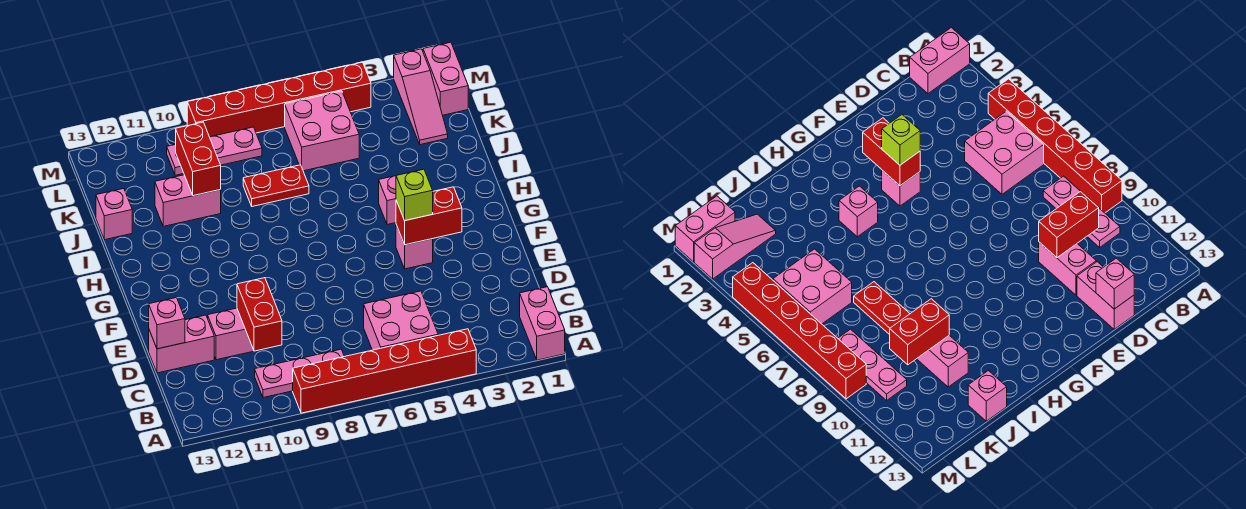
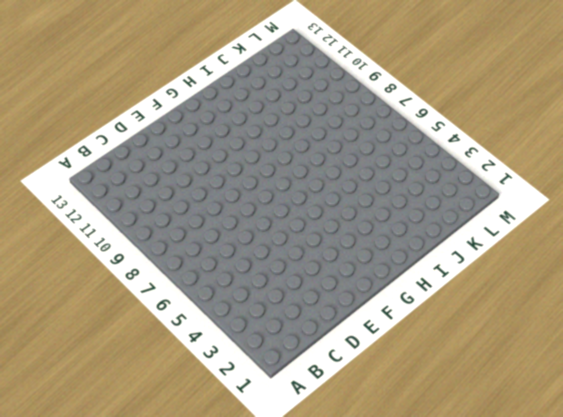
none -> pink 1x2 brick [520,287,565,360]
none -> red 1x6 brick [293,329,476,413]
none -> pink 2x2 brick [364,291,438,350]

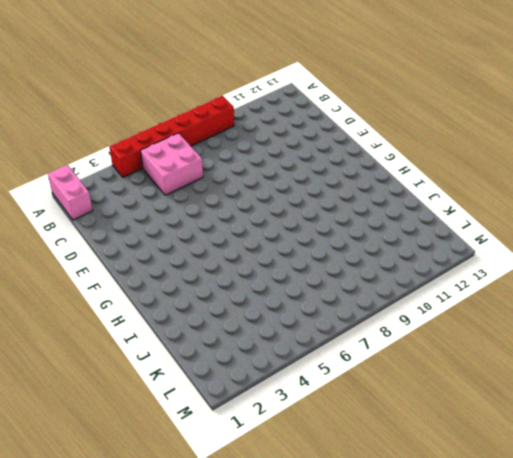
none -> pink 1x3 plate [255,349,344,398]
none -> pink 1x2 brick [208,308,254,360]
none -> pink 1x2 brick [149,315,214,373]

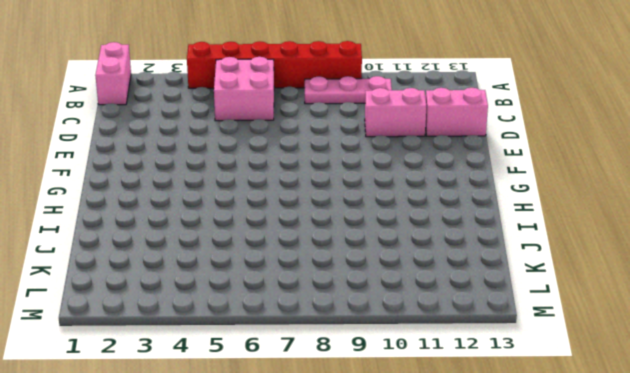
none -> pink 1x1 brick [396,225,433,269]
none -> pink 1x1 brick [379,176,396,225]
none -> red 1x2 plate [243,165,309,206]

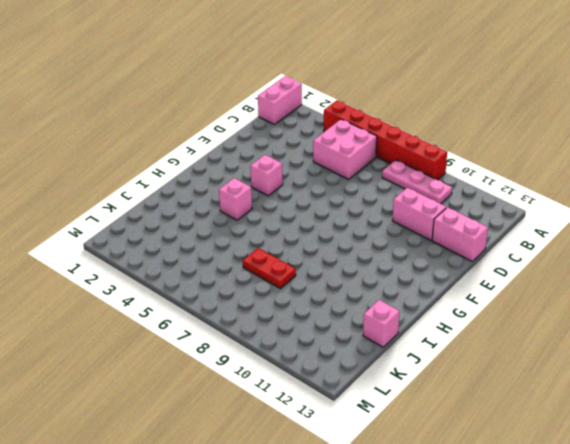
none -> pink 1x2 brick [155,175,221,226]
none -> pink 1x3 slope [394,49,448,145]
none -> pink 2x2 brick [285,91,359,171]

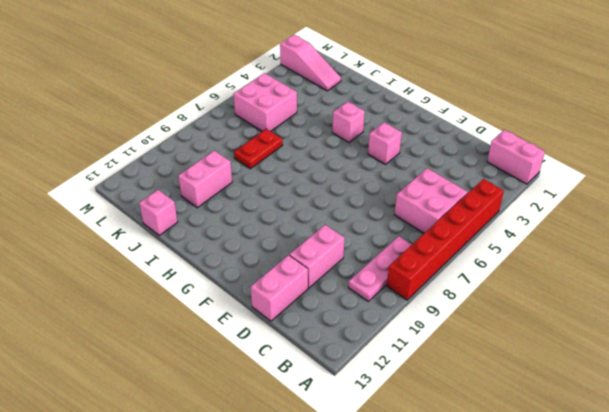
none -> pink 1x2 brick [423,42,468,115]
none -> pink 1x3 plate [167,127,262,175]
none -> red 1x6 brick [187,62,371,137]

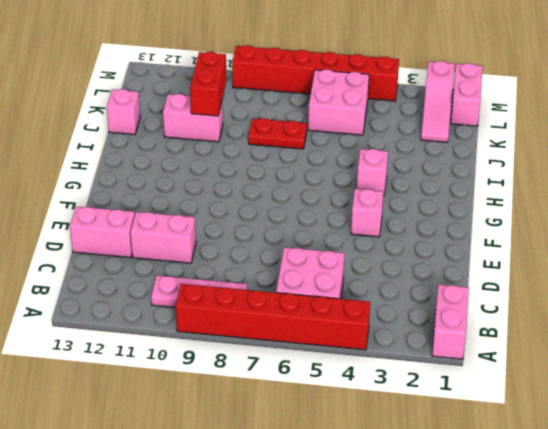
none -> pink 1x3 plate [167,127,262,175]
none -> red 1x2 brick [237,278,282,351]
none -> pink 1x1 brick [149,298,185,349]

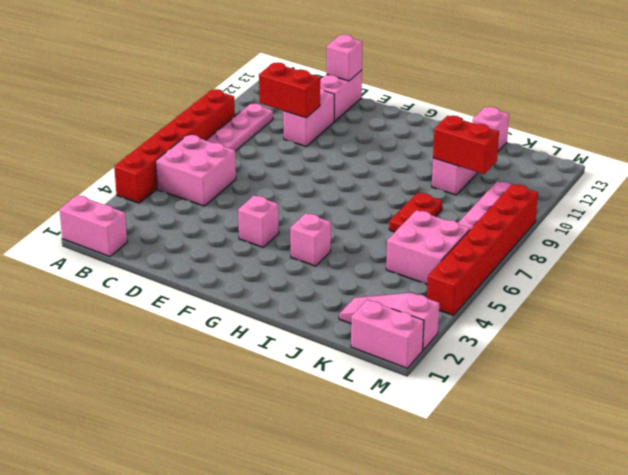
none -> red 1x2 brick [396,187,462,245]
none -> lime 1x1 brick [396,169,433,221]

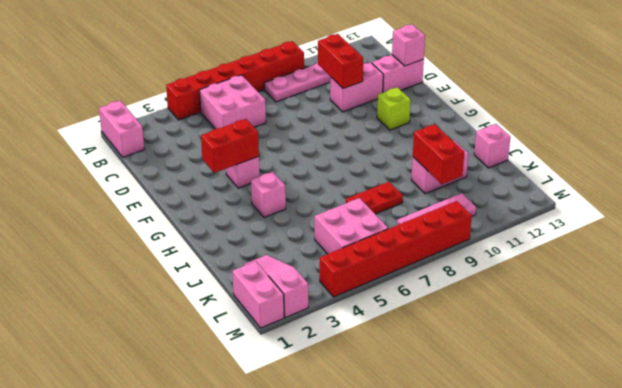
lime 1x1 brick [377,87,411,130] -> lime 1x1 brick moved to [396,169,433,221]

